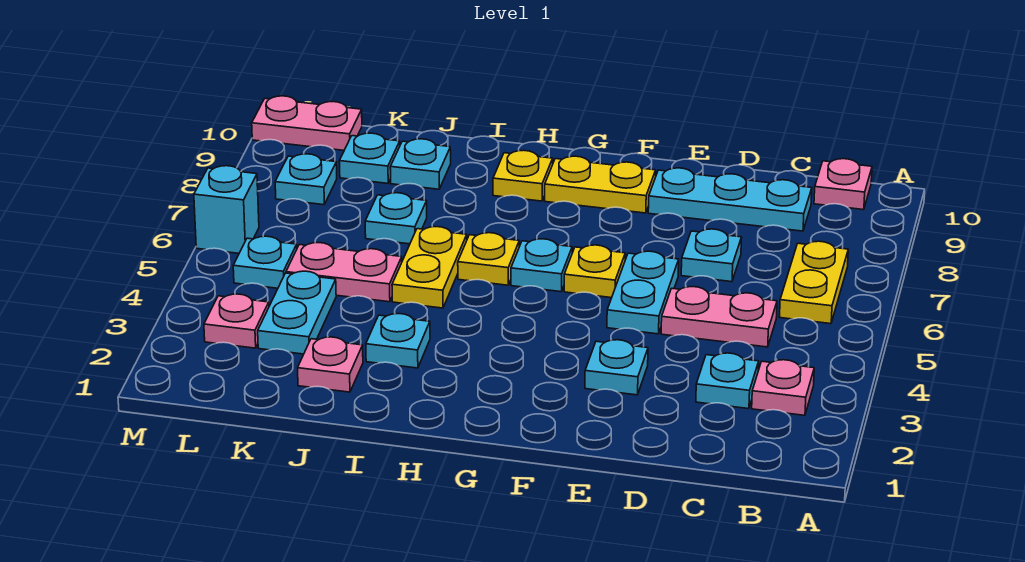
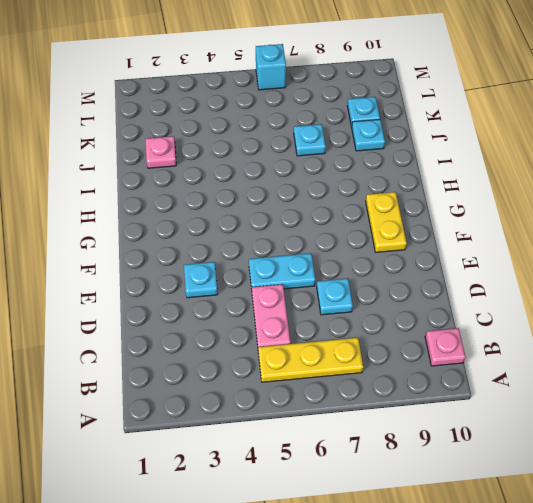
yellow 1x3 plate [258,338,363,382] -> yellow 1x2 plate [780,241,848,324]
none -> pink 1x1 plate [752,360,814,415]
none -> cyan 1x1 plate [696,353,759,409]
none -> cyan 1x3 plate [648,168,812,231]

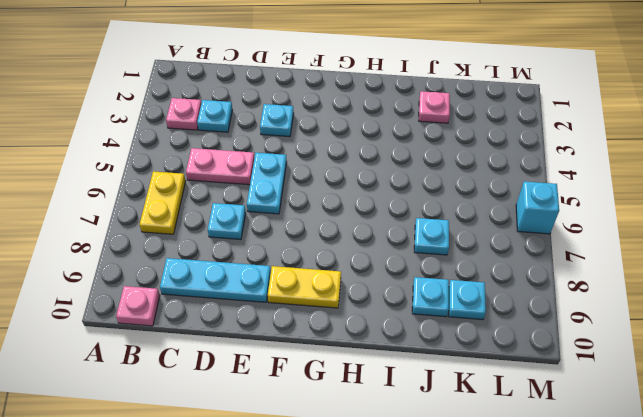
none -> yellow 1x1 plate [564,245,625,298]
none -> cyan 1x1 plate [511,239,572,292]
none -> yellow 1x1 plate [458,233,519,285]

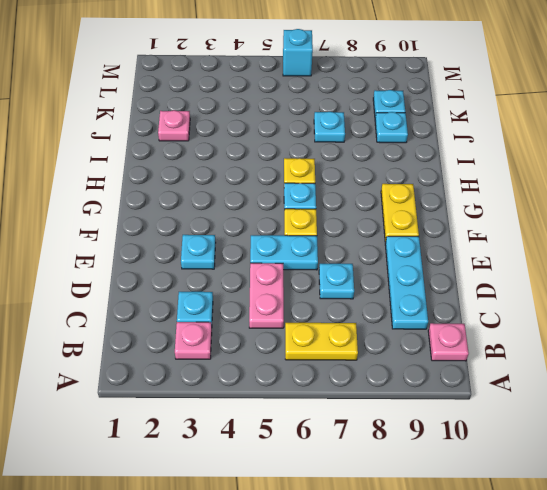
none -> yellow 1x1 plate [493,150,553,201]
none -> cyan 1x1 plate [366,314,430,368]
none -> yellow 1x2 plate [392,227,467,308]

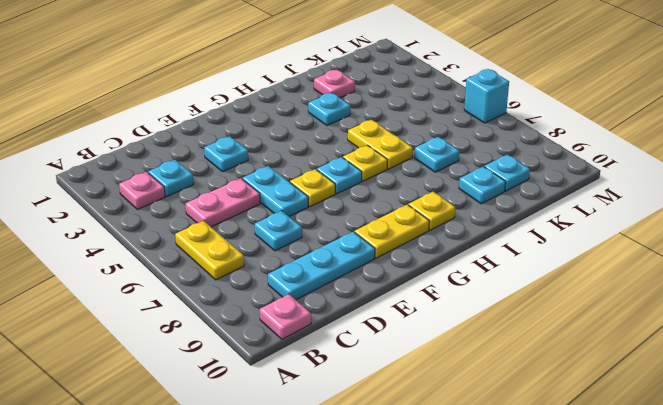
none -> pink 1x2 plate [286,243,402,302]
none -> cyan 1x2 plate [258,271,336,354]
none -> pink 1x1 plate [204,294,269,348]

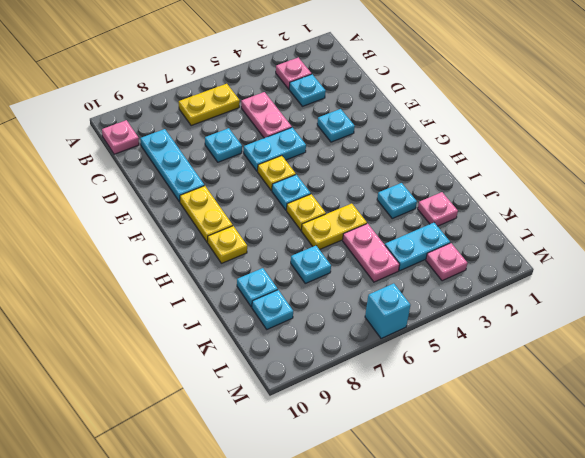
none -> cyan 1x1 plate [233,236,297,288]
none -> cyan 1x1 plate [275,154,337,205]
none -> pink 1x2 plate [252,96,362,150]

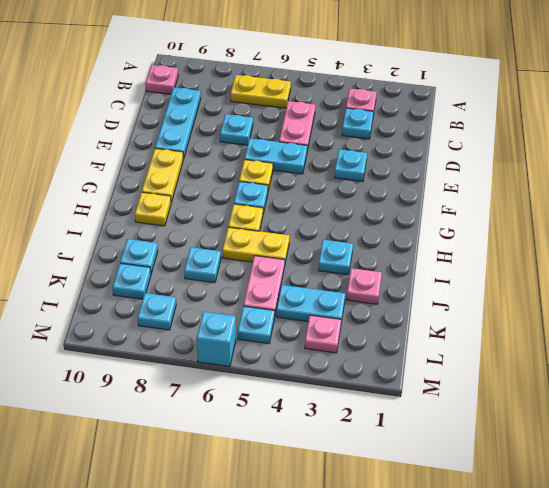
none -> pink 1x2 plate [252,96,362,150]

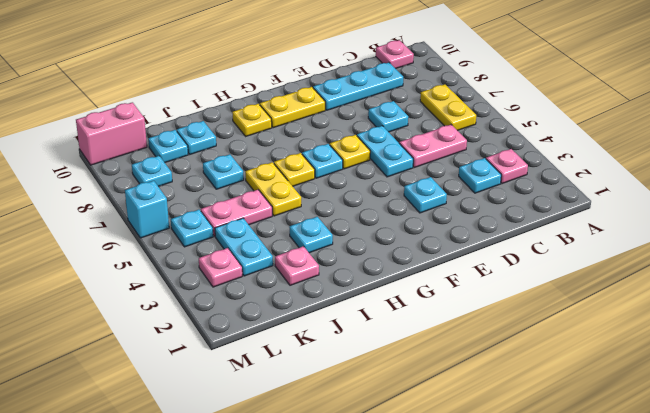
pink 1x2 brick [76,102,147,165] -> pink 1x2 plate [252,96,362,150]

